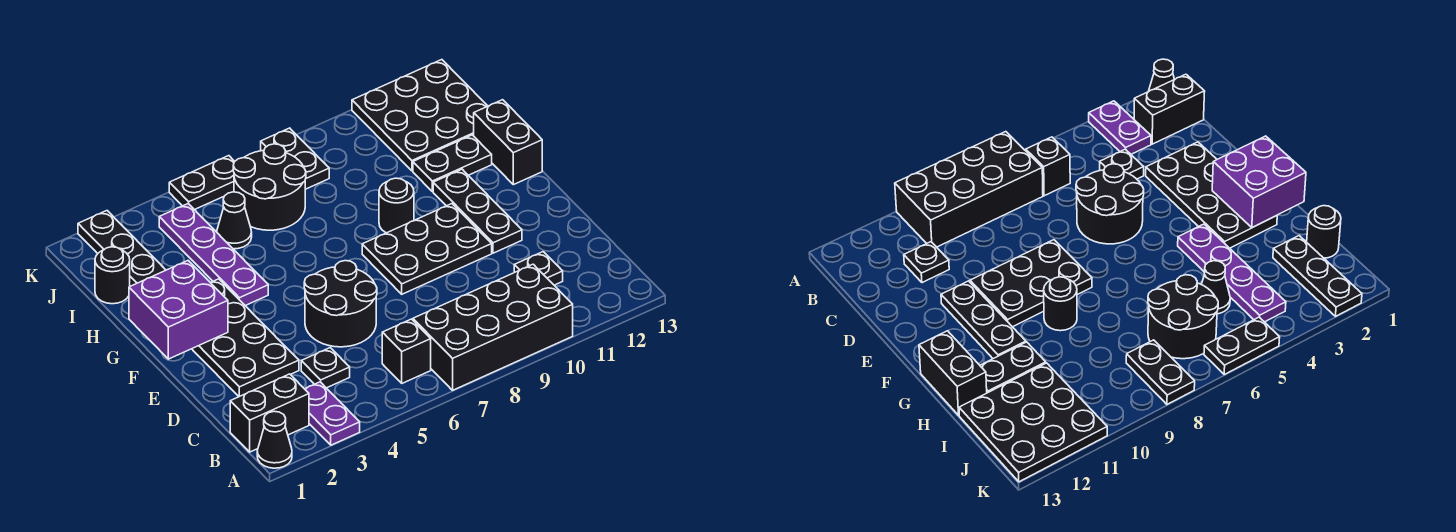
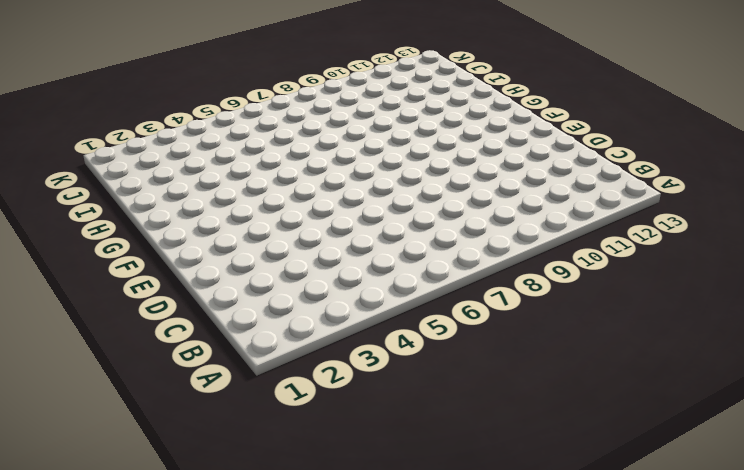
none -> black 1x1 cone [257,411,292,468]
none -> purple 1x2 plate [305,382,360,445]
none -> black 2x4 brick [413,264,573,390]

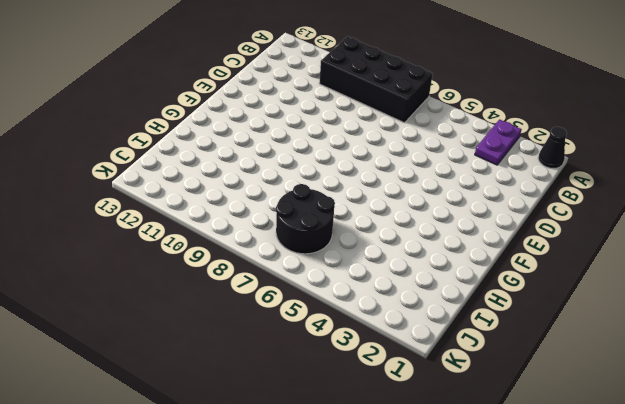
none -> black 1x2 brick [230,374,309,452]
none -> black 1x1 brick [382,319,431,383]
none -> black 1x1 plate [301,348,350,388]

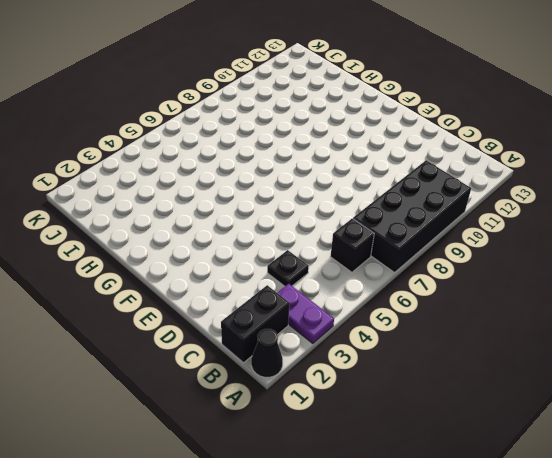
none -> black 1x1 plate [514,252,563,285]
none -> black 2x4 plate [192,279,299,396]
none -> black 2x2 round brick [304,261,377,347]

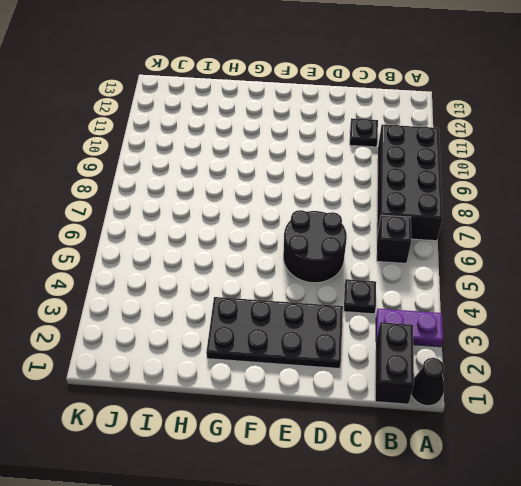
none -> black 2x3 plate [362,204,492,294]
none -> black 1x3 plate [433,169,522,253]
none -> purple 1x4 plate [159,204,268,306]

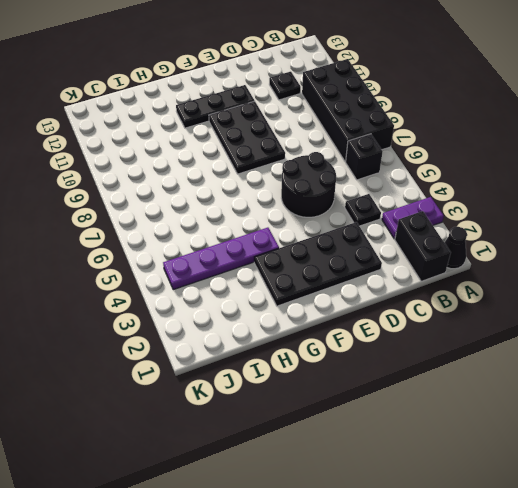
none -> black 1x1 round brick [379,178,414,233]
none -> black 1x2 brick [474,100,542,185]
none -> black 1x2 plate [413,135,492,191]

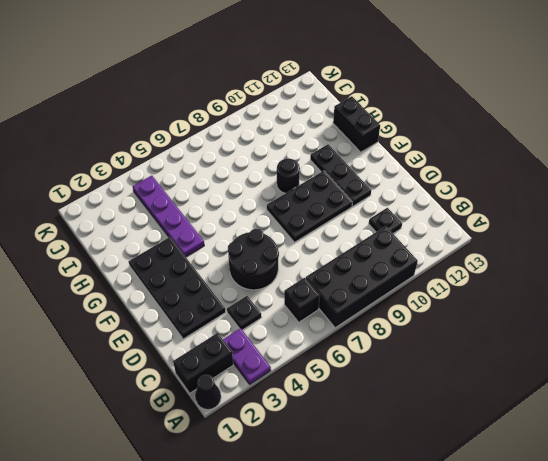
none -> black 1x2 plate [413,135,492,191]
none -> black 1x1 round brick [95,247,130,304]
none -> black 1x3 plate [78,211,166,286]

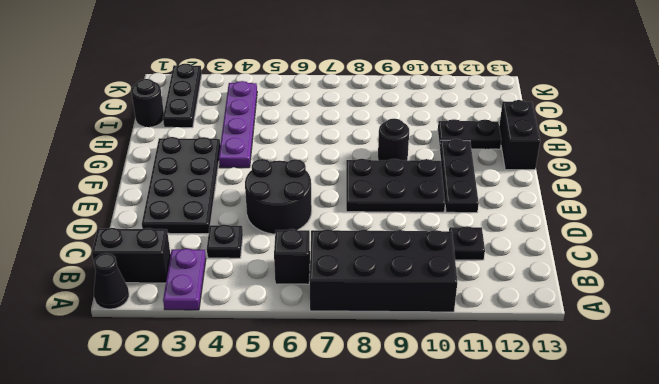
none -> black 1x1 cone [217,192,252,249]
none -> black 2x2 round brick [233,144,306,230]
none -> black 3x3 plate [352,60,487,171]

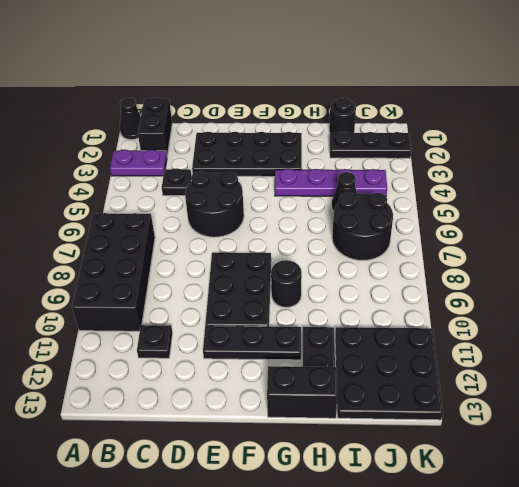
none -> black 1x1 brick [382,319,431,383]
none -> black 1x2 plate [261,128,329,189]
none -> black 1x2 plate [169,156,235,210]

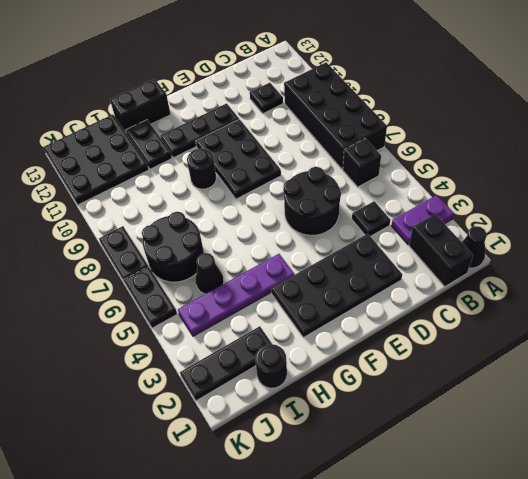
black 1x2 plate [99,226,148,283] -> black 1x2 plate turned to [261,128,329,189]
none -> purple 2x2 brick [129,261,228,359]

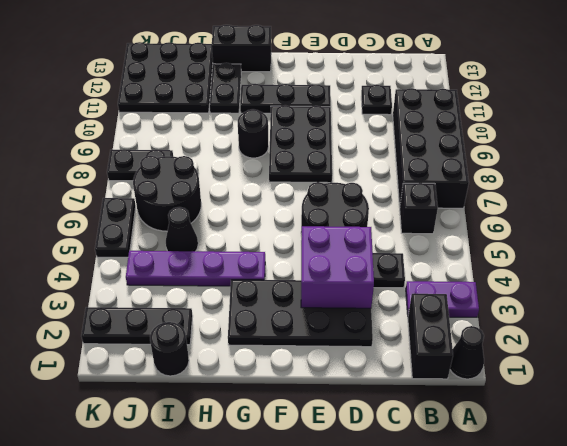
purple 2x2 brick [301,226,374,308] -> purple 2x2 brick moved to [129,261,228,359]

